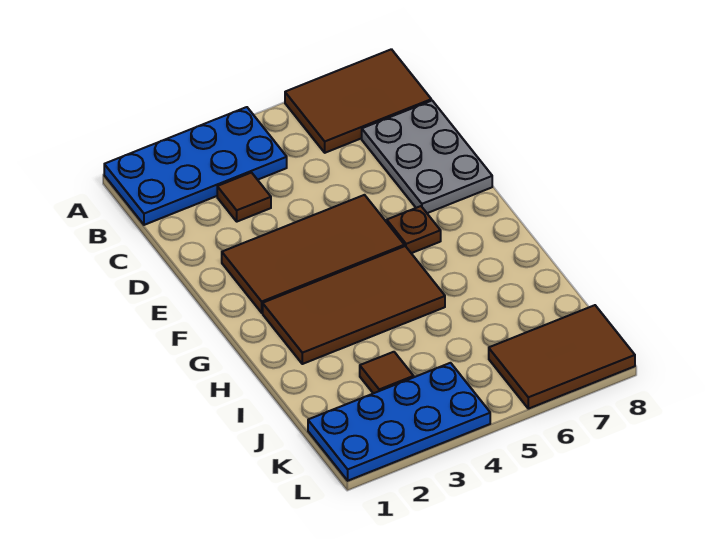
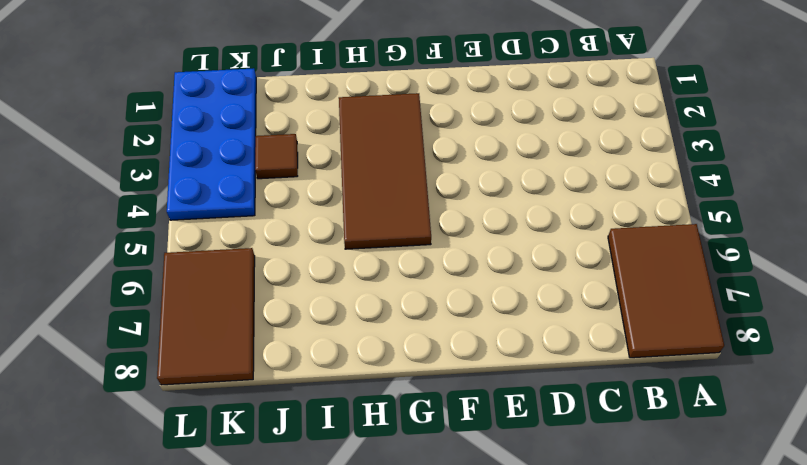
none -> blue 2x4 plate [104,107,287,225]
none -> brown 1x1 tile [217,173,271,222]

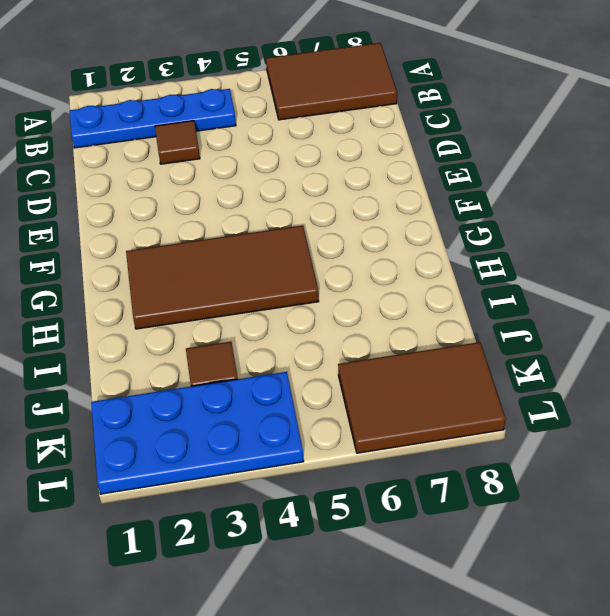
blue 1x4 plate [70,89,236,148] -> blue 2x4 plate [104,107,287,225]
none -> grey 2x3 plate [362,101,492,213]
none -> brown 2x4 tile [222,195,404,313]

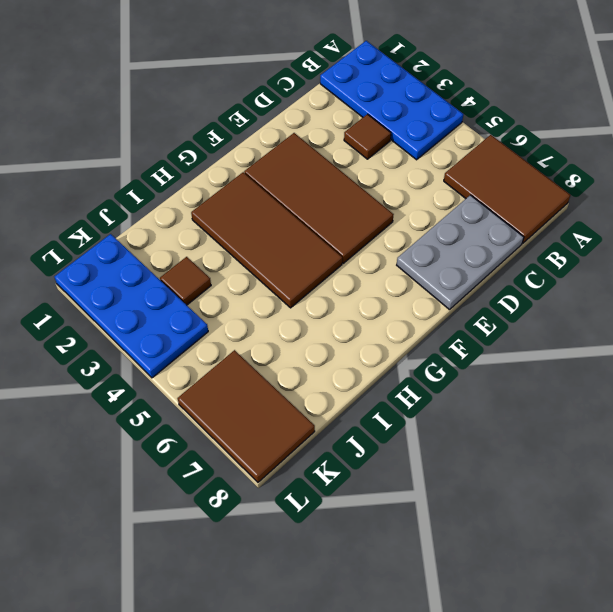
none -> brown 1x1 plate [387,206,441,253]

